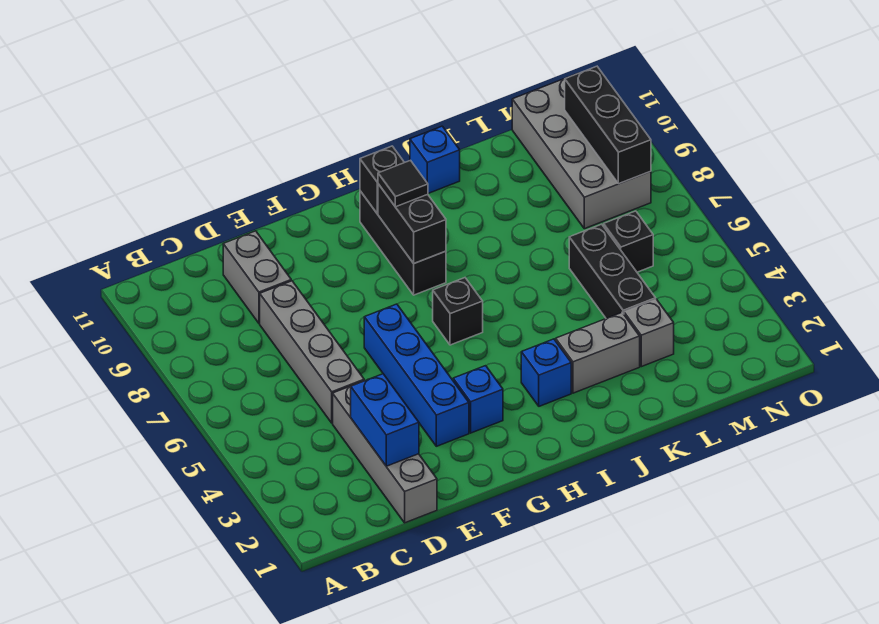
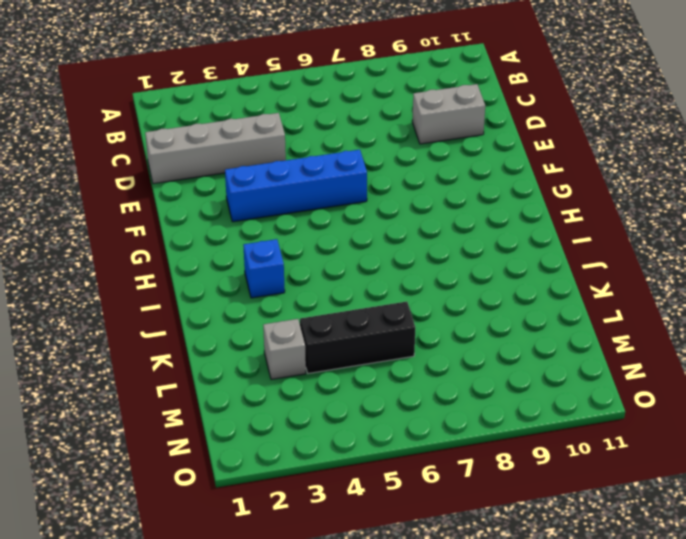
none -> grey 1x4 brick [260,281,364,423]
none -> blue 1x1 brick [453,366,503,433]
none -> black 1x1 brick [433,278,483,345]

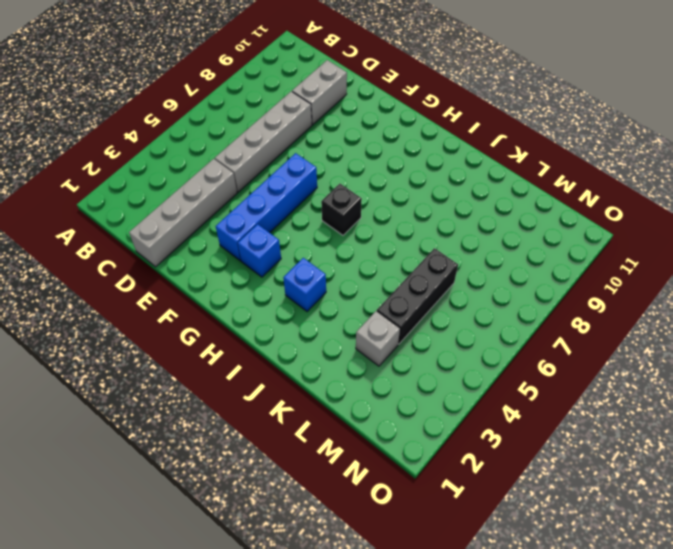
none -> black 1x3 brick [360,191,446,295]
none -> grey 1x2 brick [556,313,640,393]
none -> blue 1x1 brick [410,126,460,193]

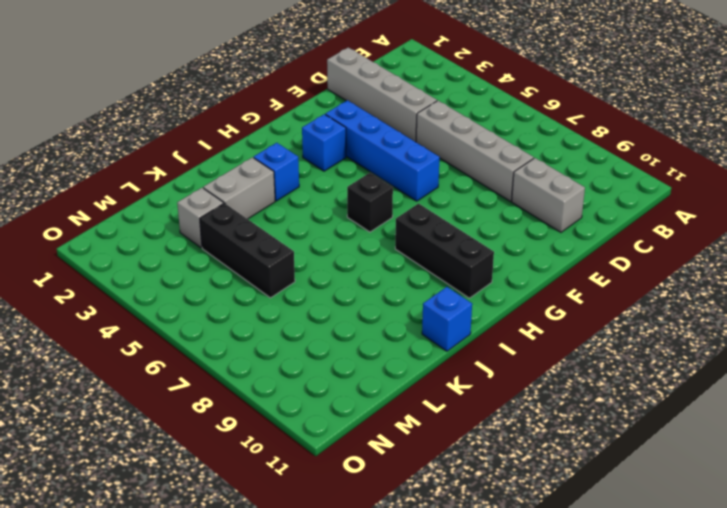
none -> black 1x1 brick [603,211,653,272]
none -> grey 2x4 brick [512,79,651,229]
none -> blue 1x2 brick [351,374,419,466]

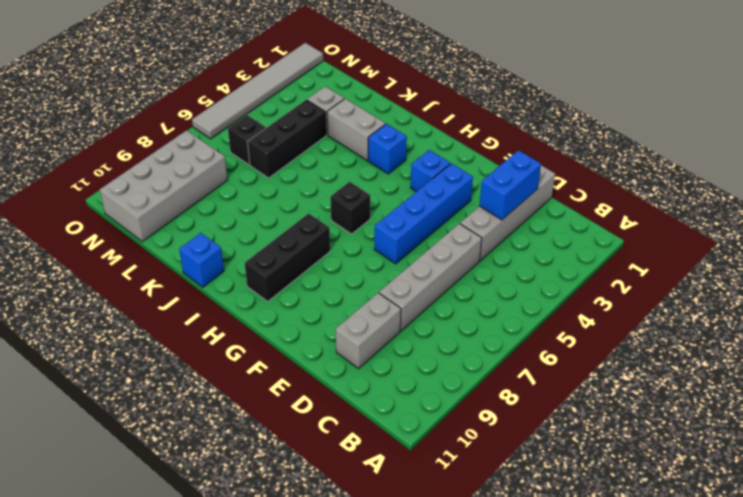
grey 1x6 tile [192,43,323,139] -> none
none -> black 1x2 brick [378,184,446,263]
none -> black 1x1 brick [360,146,404,214]
none -> black 1x3 brick [565,66,651,184]

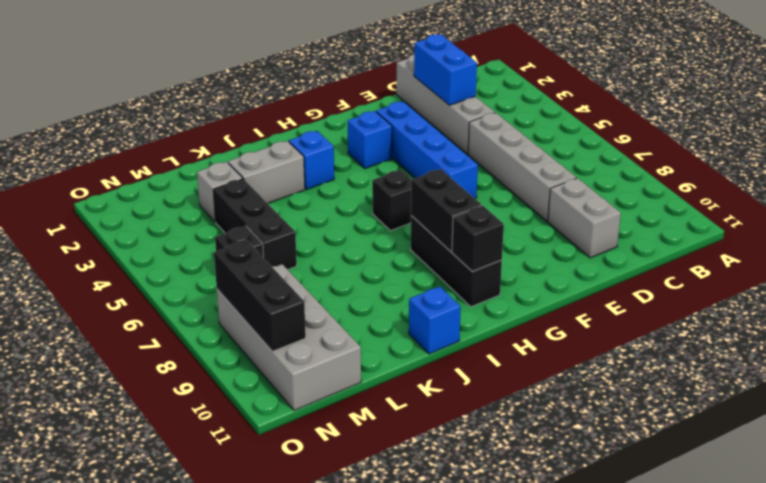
none -> black 1x1 tile [378,160,428,207]

